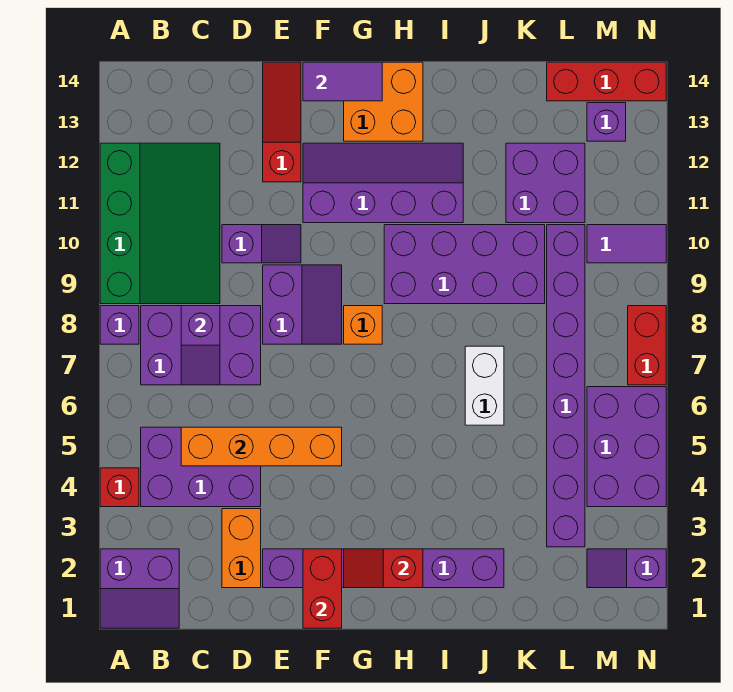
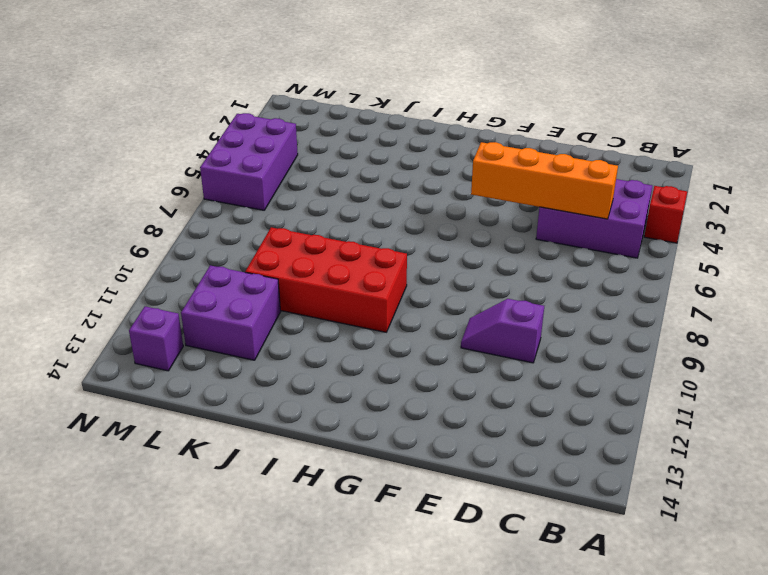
red 2x4 brick [245,227,407,332] -> purple 2x4 brick [384,225,545,304]
none -> purple 2x2 slope [100,549,179,628]
none -> purple 1x1 brick [100,306,139,344]
none -> green 3x4 slope [100,143,220,304]

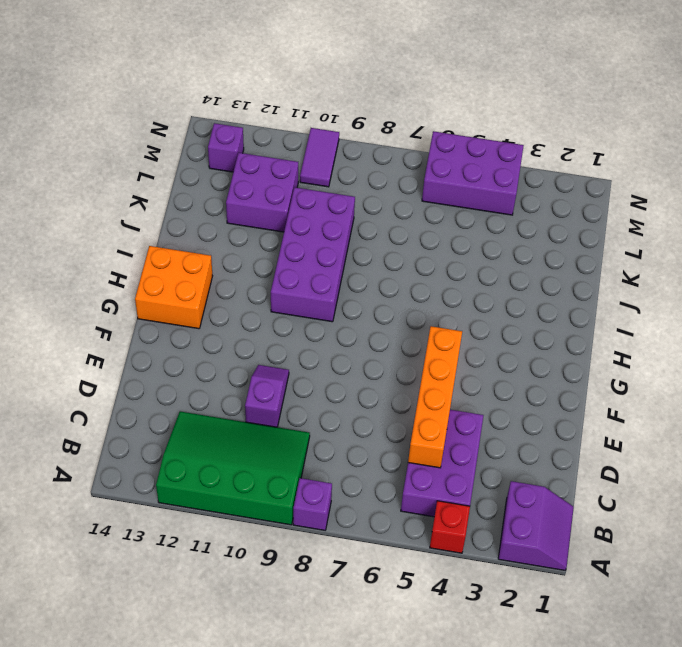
none -> purple 2x3 brick [141,306,261,385]
none -> orange 1x2 brick [222,509,261,588]
none -> purple 1x6 brick [263,549,504,588]

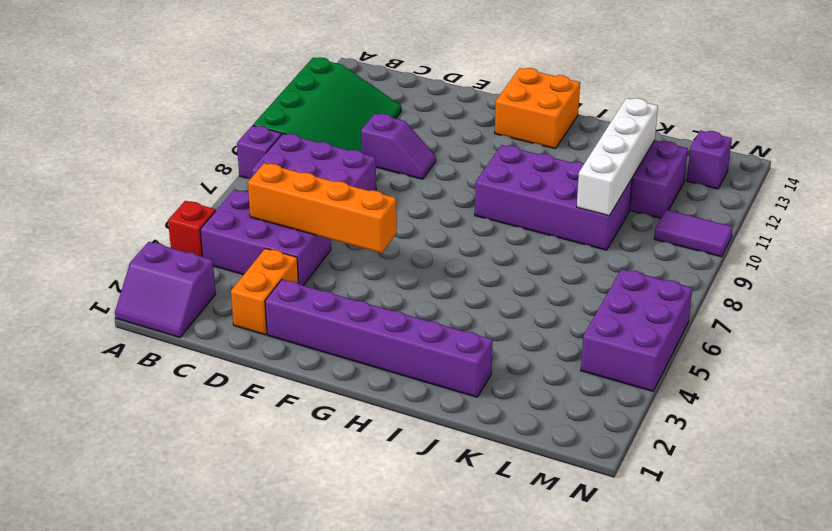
white 1x4 brick [577,98,658,216] -> none
none -> purple 2x2 slope [263,265,342,344]
none -> red 1x3 slope [263,62,301,182]
none -> purple 2x4 slope [303,143,463,223]

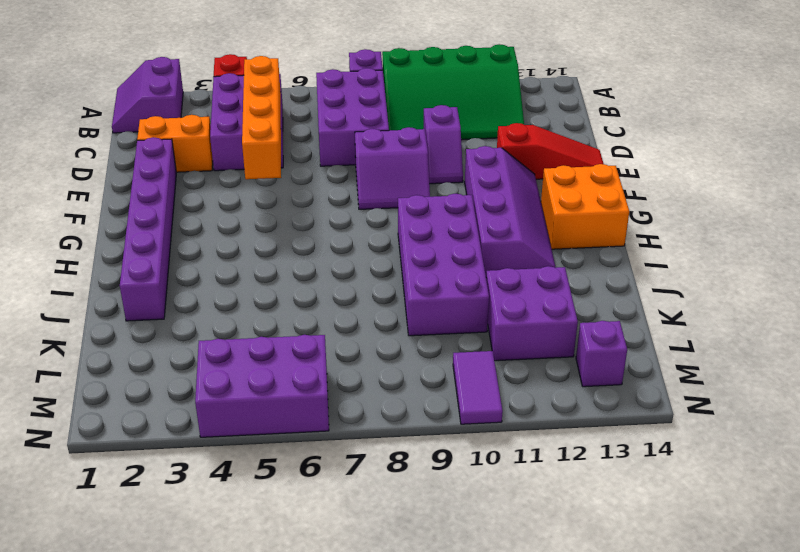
none -> orange 1x1 brick [344,306,382,344]
none -> white 1x2 brick [465,346,504,425]
none -> purple 1x8 brick [547,225,585,547]

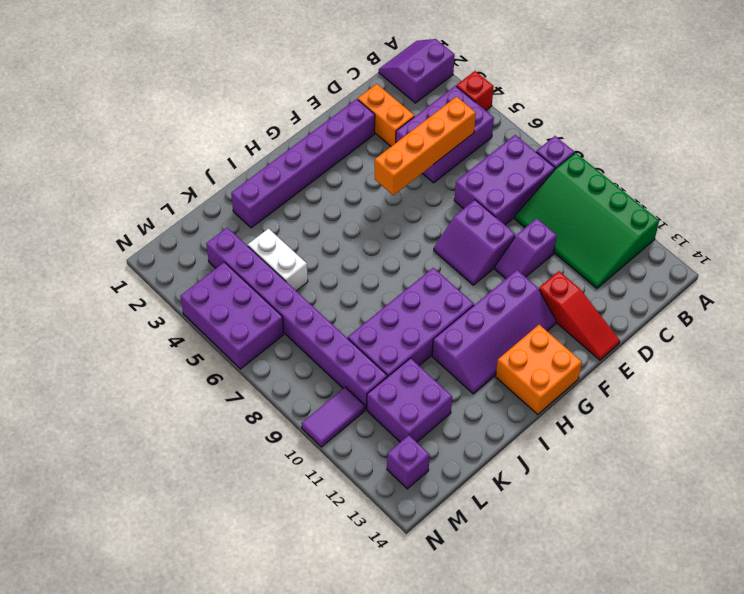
white 1x2 brick [248,229,308,291] -> white 1x2 brick moved to [465,346,504,425]
none -> orange 1x1 brick [344,306,382,344]
none -> red 1x3 brick [547,62,666,101]
none -> purple 1x2 slope [587,549,666,588]

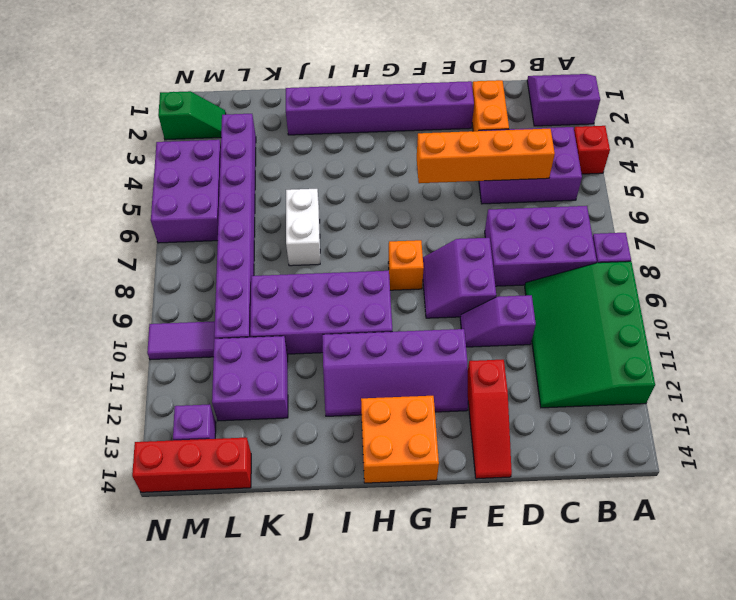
green 1x2 slope [158,91,226,140] -> purple 1x2 slope [587,549,666,588]
none -> red 1x2 brick [628,306,666,385]
none -> purple 1x2 slope [181,306,220,385]
none -> red 1x2 brick [303,549,342,628]

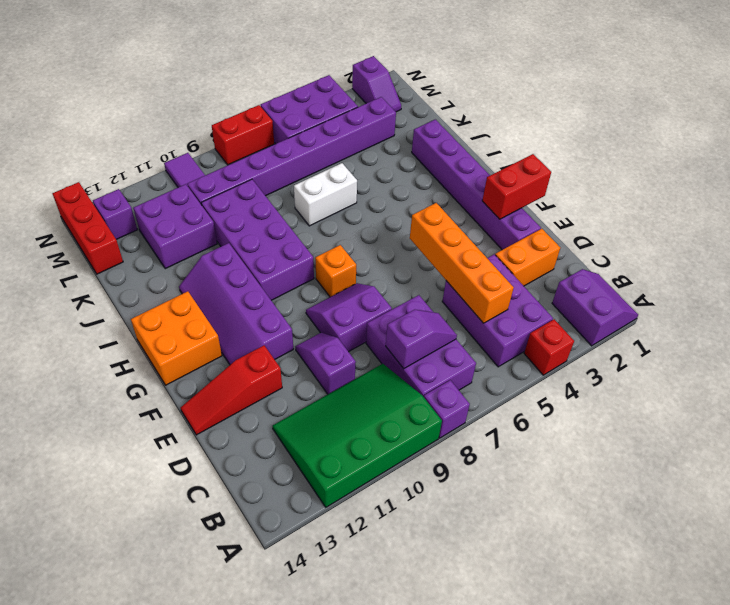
none -> purple 1x2 tile [303,62,382,101]
none -> red 1x2 slope [344,549,423,588]

